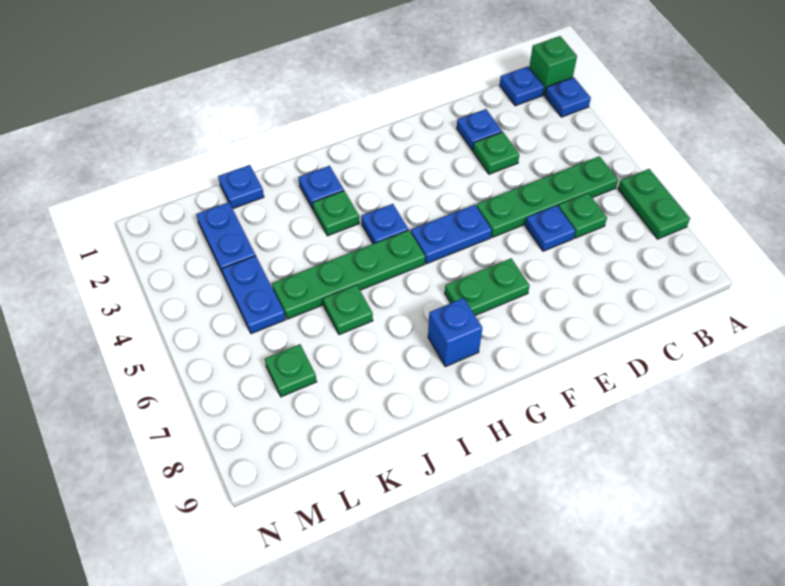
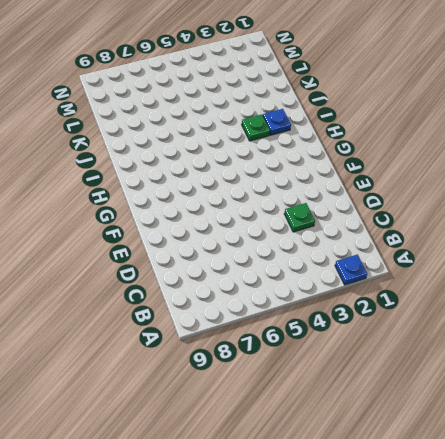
none -> green 1x1 brick [529,36,577,95]
none -> green 1x2 plate [618,169,690,239]
none -> blue 1x1 plate [500,66,544,106]

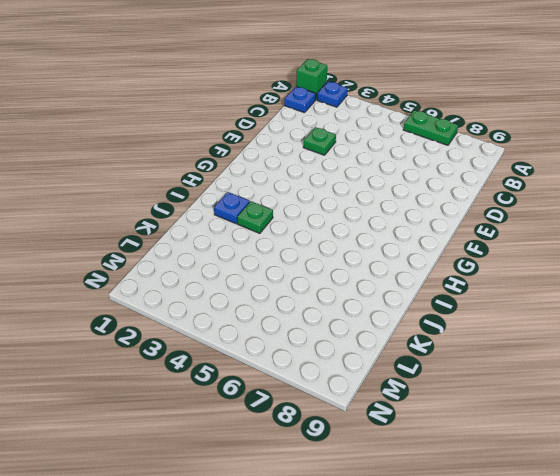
none -> green 1x4 plate [476,156,618,237]
none -> green 1x1 plate [558,193,607,238]
none -> blue 1x1 plate [457,109,502,150]

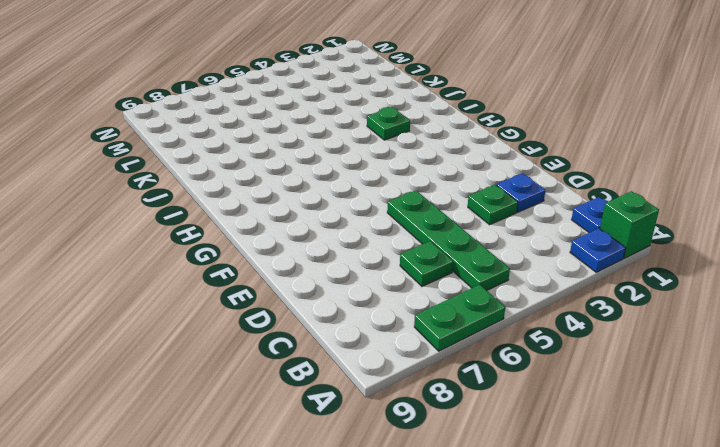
none -> blue 1x1 plate [525,206,575,251]
none -> blue 1x2 plate [411,205,492,264]
none -> green 1x2 plate [445,259,530,316]

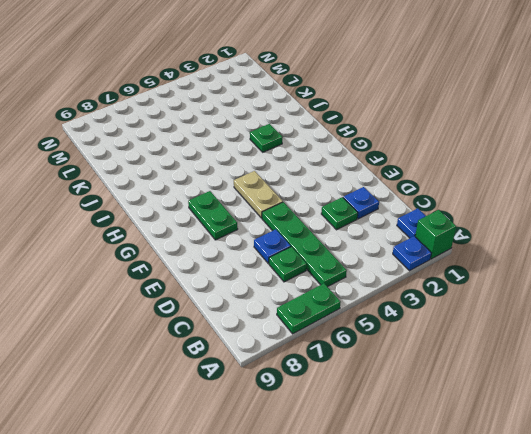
tan 1x2 plate [234,171,283,218] -> blue 1x2 plate [411,205,492,264]
none -> blue 1x1 plate [361,204,408,244]
none -> green 1x4 plate [272,230,425,319]
none -> blue 1x1 brick [428,298,482,367]

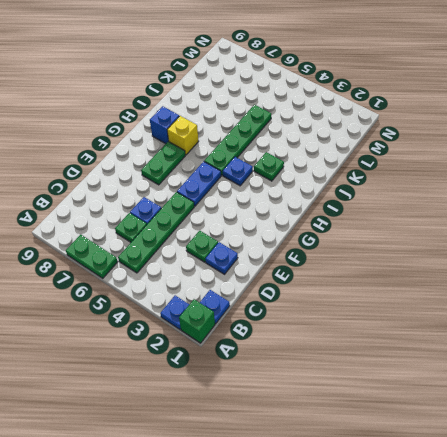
yellow 1x1 brick [167,116,199,155] -> none
none -> blue 1x1 plate [298,166,344,209]
none -> green 1x1 plate [323,285,373,335]
none -> blue 1x1 plate [218,165,264,209]

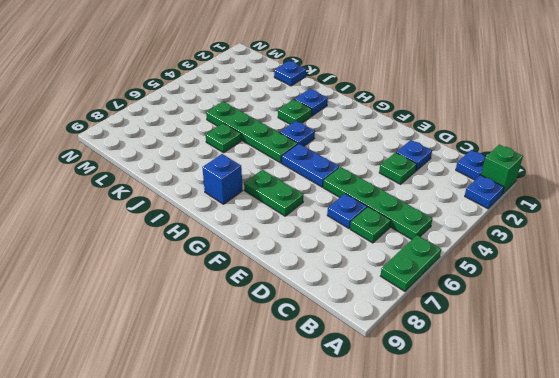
none -> blue 1x2 plate [196,202,256,273]
none -> blue 1x2 plate [222,256,286,334]
none -> green 1x1 plate [265,344,317,397]

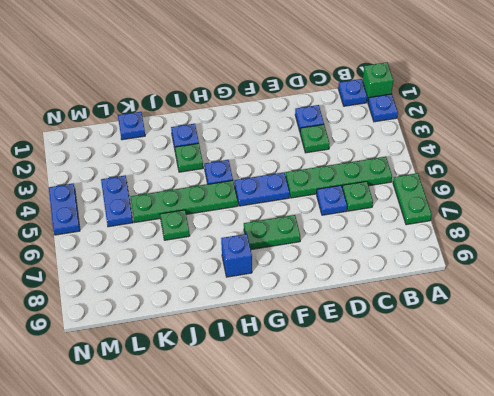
blue 1x2 plate [49,184,80,235] -> blue 1x2 plate moved to [196,202,256,273]
none -> green 1x1 plate [265,344,317,397]

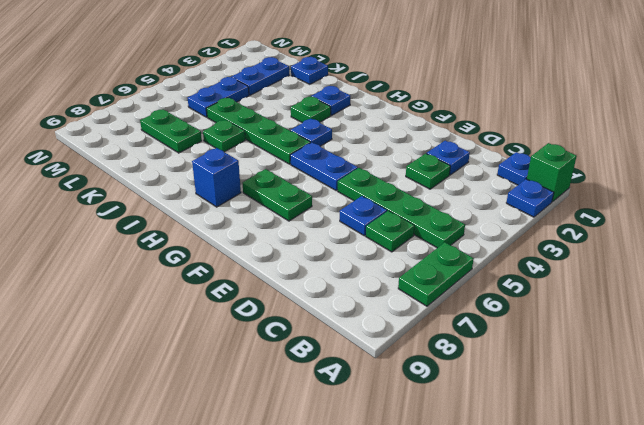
green 1x2 plate [140,110,202,153] -> green 1x1 plate [265,344,317,397]

